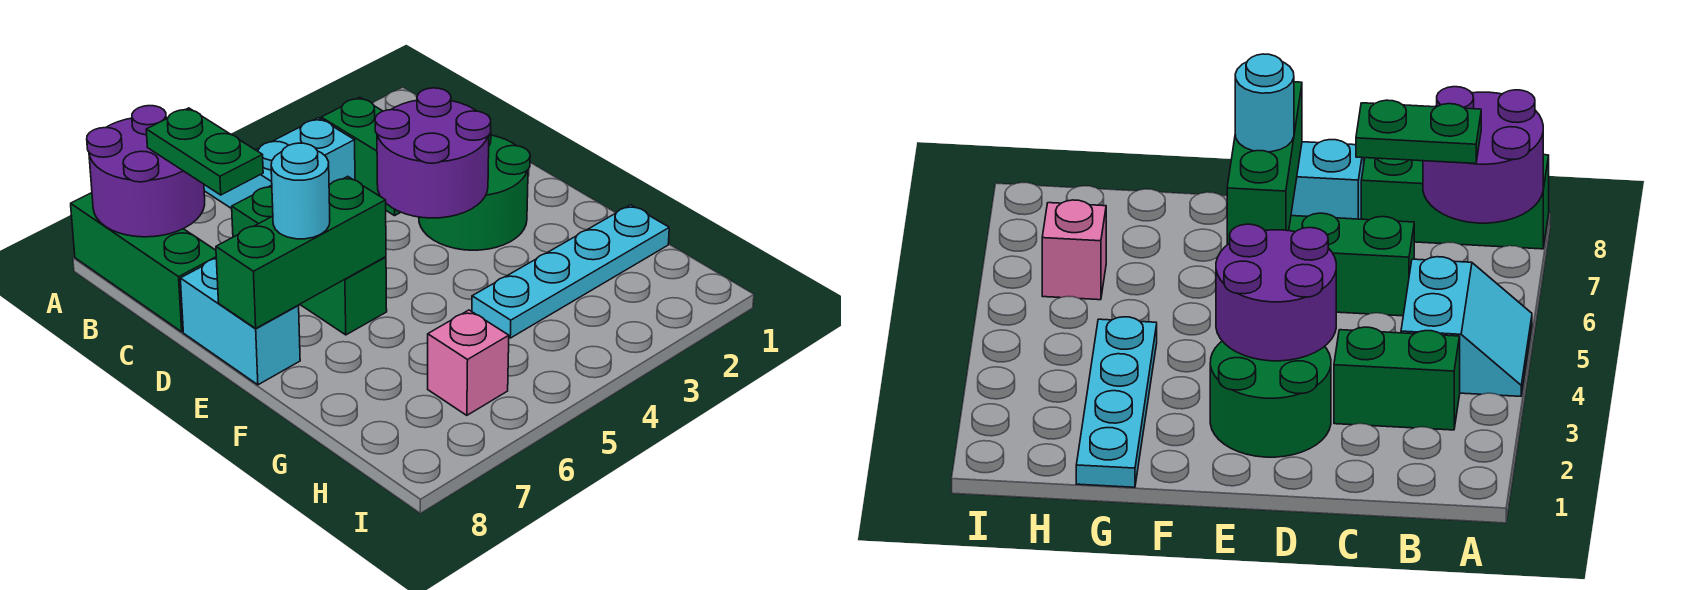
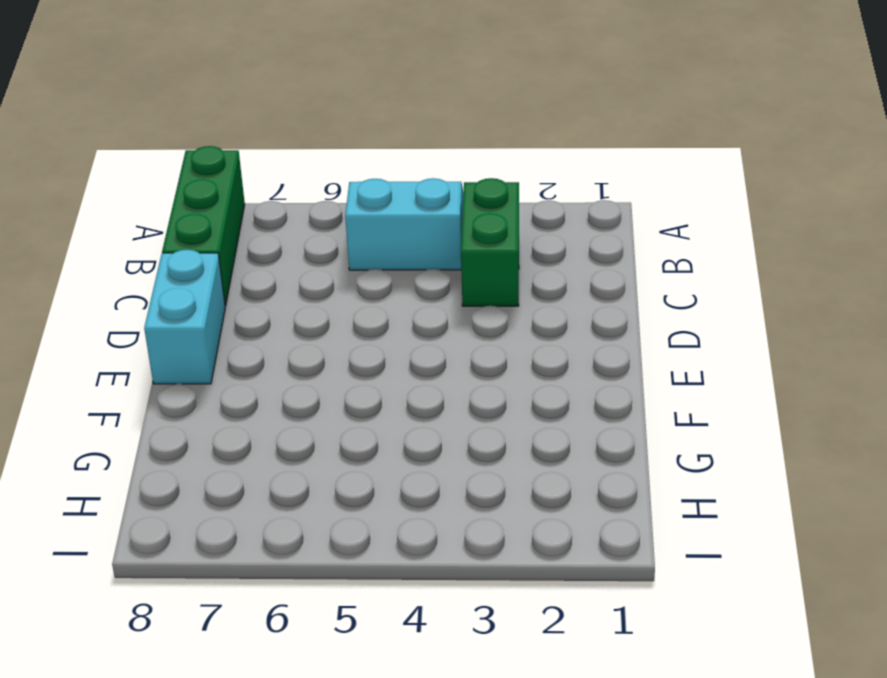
none -> green 1x3 brick [232,185,387,335]
none -> green 2x2 round brick [419,133,530,250]
none -> cyan 1x4 plate [472,205,669,338]

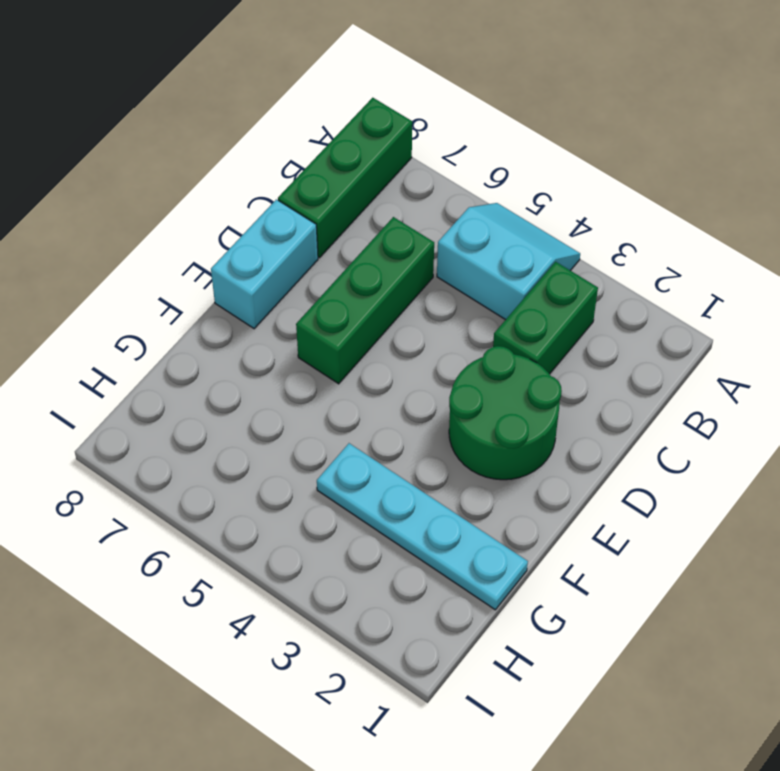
none -> pink 1x1 brick [428,310,509,415]
none -> purple 2x2 round brick [87,106,205,237]
none -> purple 2x2 round brick [375,88,491,218]

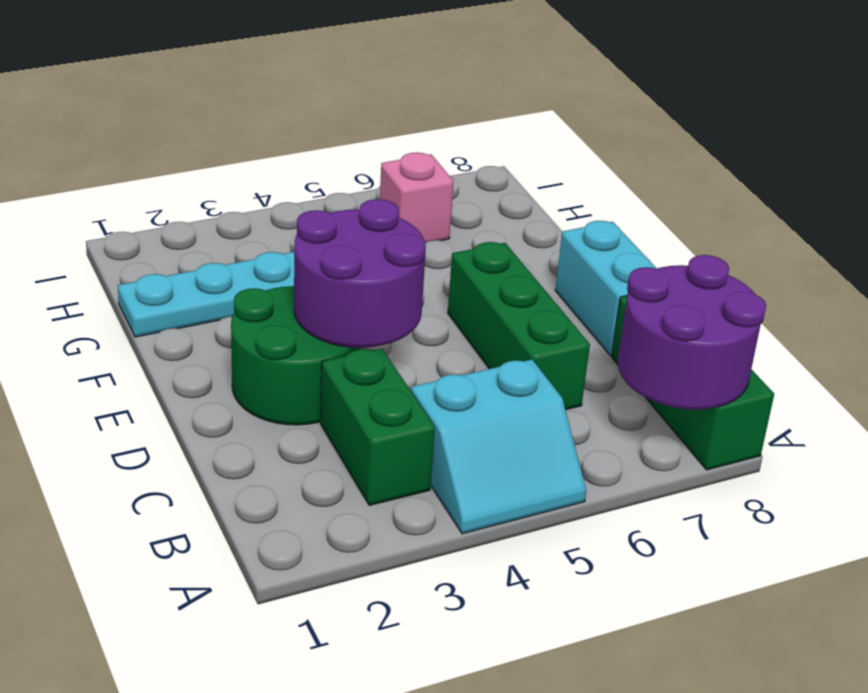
none -> green 1x3 brick [216,176,386,328]
none -> green 1x2 plate [146,108,263,195]
none -> cyan 1x1 round brick [271,143,330,239]

